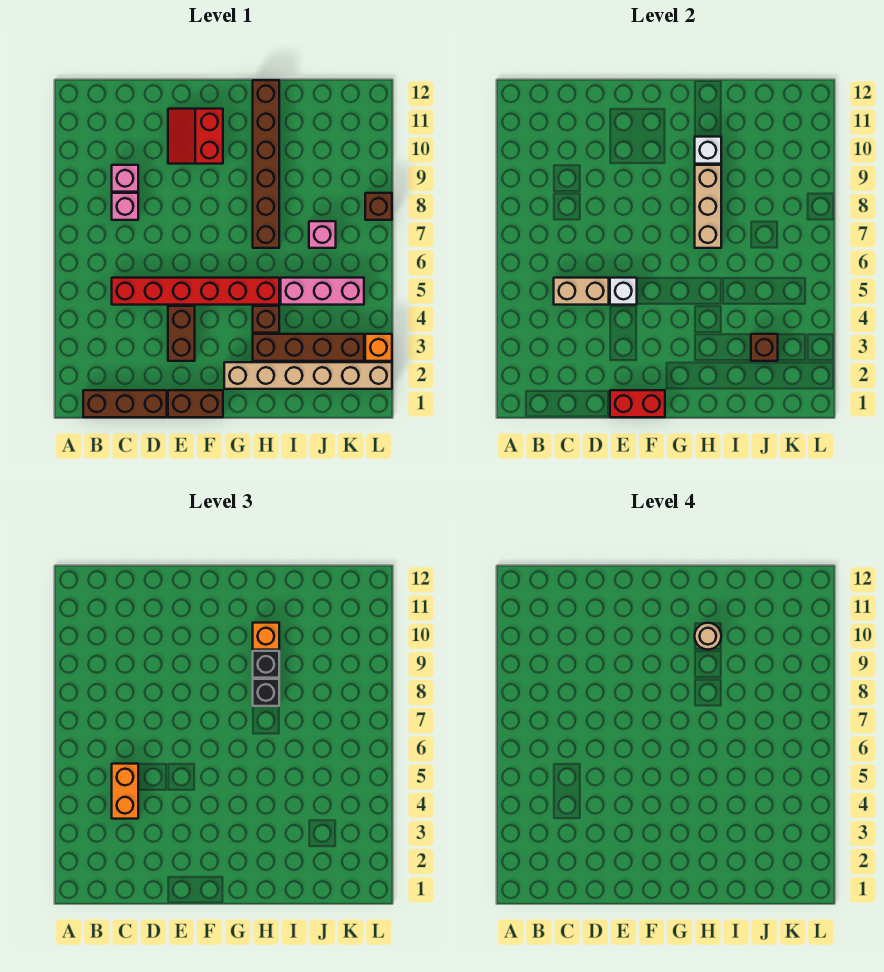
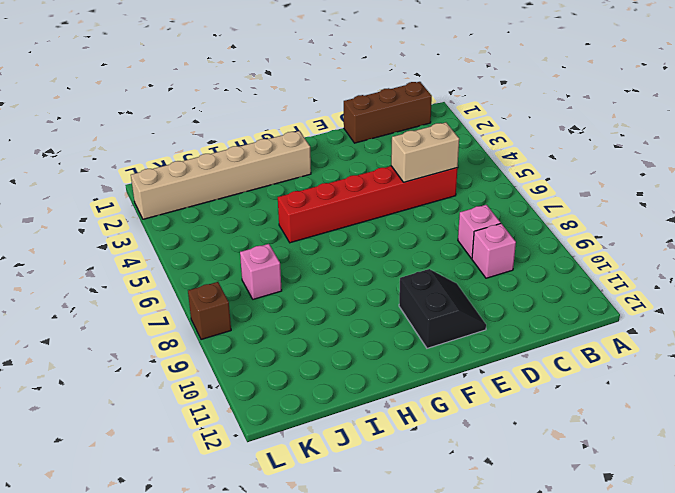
black 2x2 slope [399,269,486,348] -> red 2x2 slope [168,109,223,164]
none -> brown 1x2 brick [168,390,223,417]
none -> brown 1x2 brick [168,306,195,361]
none -> brown 1x4 brick [253,334,364,361]

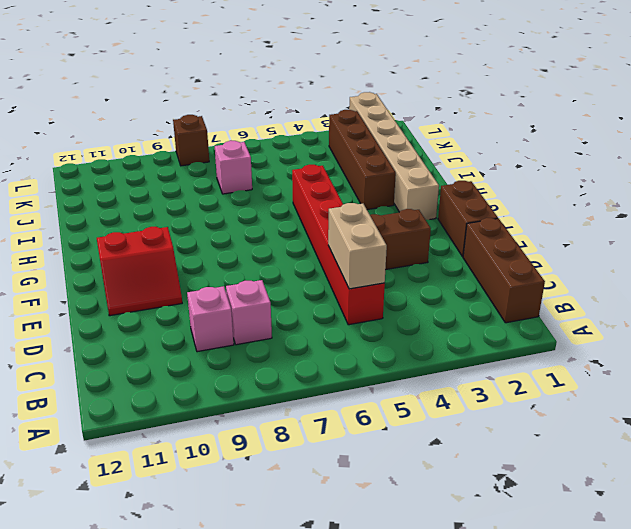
none -> brown 1x1 brick [253,306,279,333]
none -> brown 1x6 brick [253,80,279,248]
none -> pink 1x3 brick [281,278,364,305]

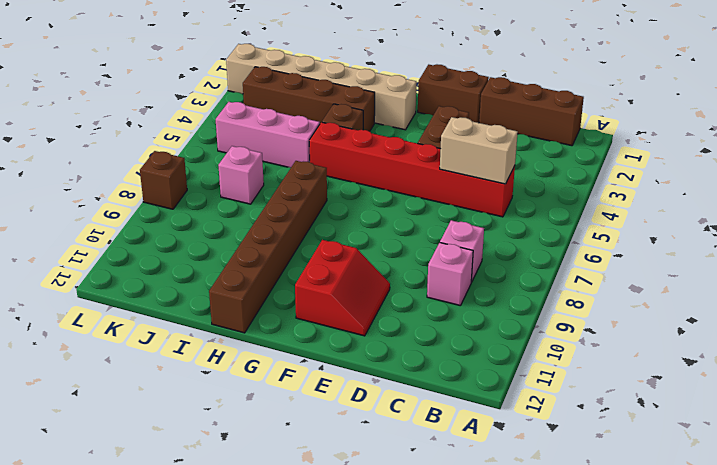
none -> orange 1x1 brick [365,334,392,361]
none -> red 1x2 brick [610,390,665,417]
none -> white 1x1 brick [610,278,637,305]

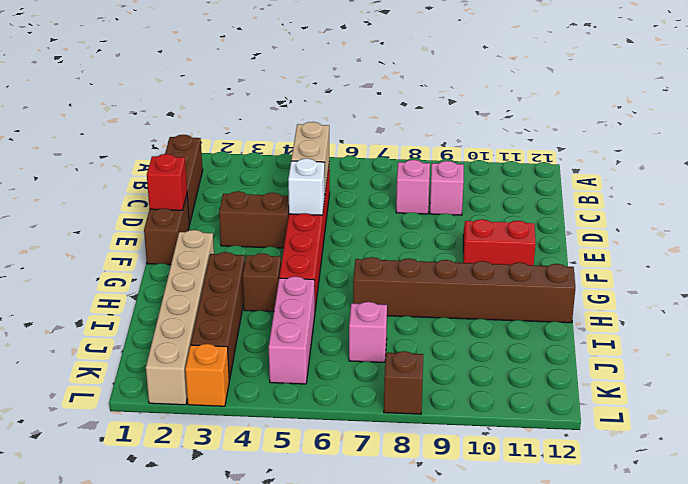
red 1x1 brick [147,154,187,210] -> red 1x2 brick [610,390,665,417]
none -> tan 1x3 brick [695,165,721,248]
none -> white 1x1 brick [695,137,721,164]
none -> brown 1x1 brick [751,334,778,361]

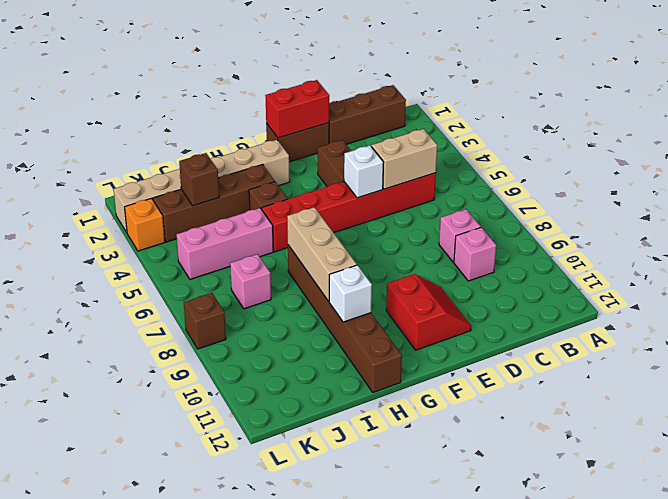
none -> orange 1x2 brick [112,764,138,819]
none -> black 1x1 brick [253,679,279,706]
none -> black 1x1 brick [253,651,279,678]

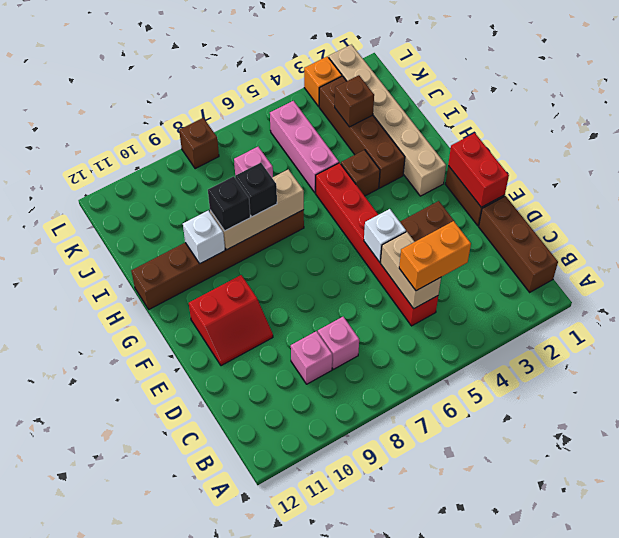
none -> orange 1x1 brick [253,623,279,650]
none -> tan 1x1 round brick [695,623,721,650]

